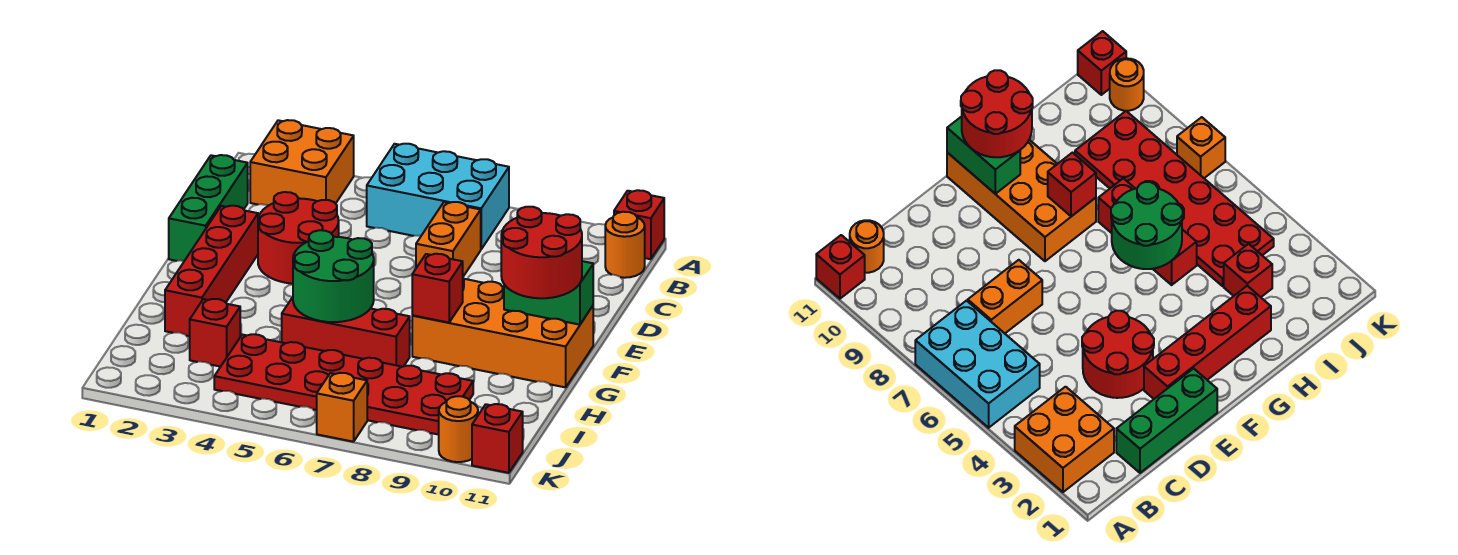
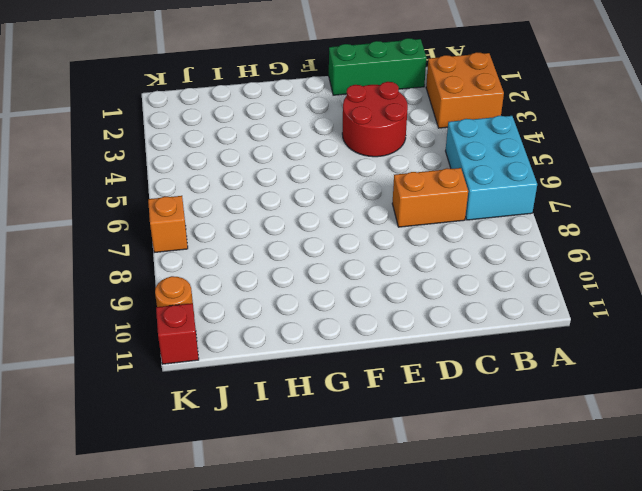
none -> red 1x1 brick [614,190,664,259]
none -> orange 1x1 round brick [605,212,645,278]
none -> red 1x4 brick [165,206,258,336]

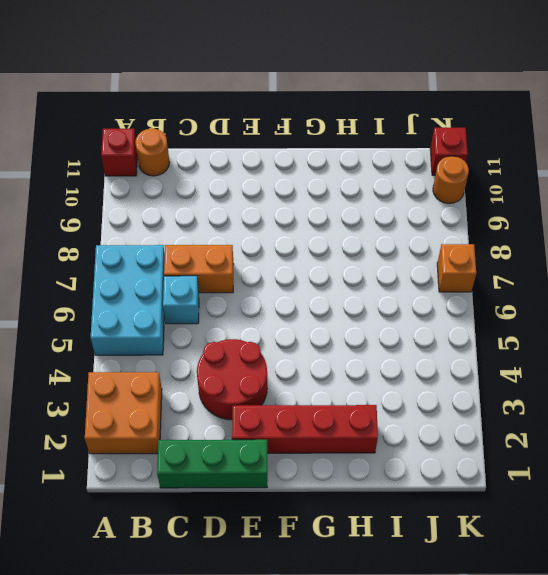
cyan 1x1 brick [163,276,199,324] -> none
none -> orange 2x4 brick [412,279,593,387]
none -> red 1x3 brick [282,297,410,367]
none -> red 1x1 brick [190,299,240,367]

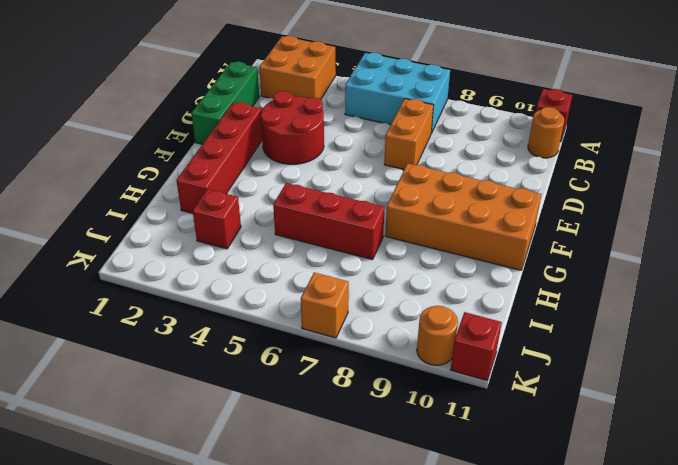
none -> red 2x6 plate [214,334,473,435]
none -> green 1x2 brick [504,261,593,325]
none -> green 2x2 round brick [293,230,374,322]

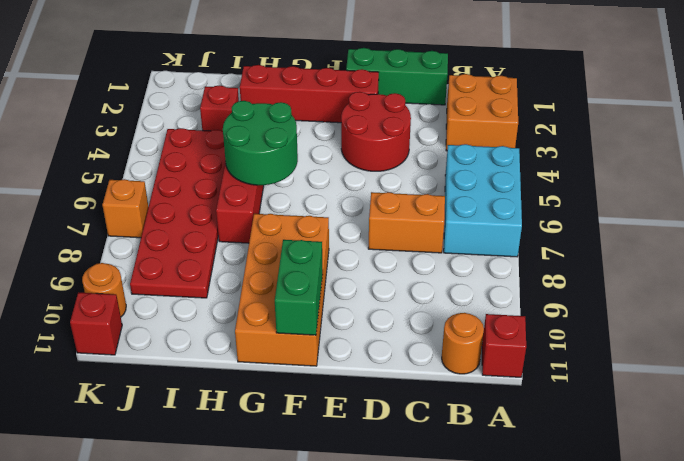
none -> red 1x1 brick [412,254,463,323]
none -> red 2x2 round brick [501,207,582,298]

